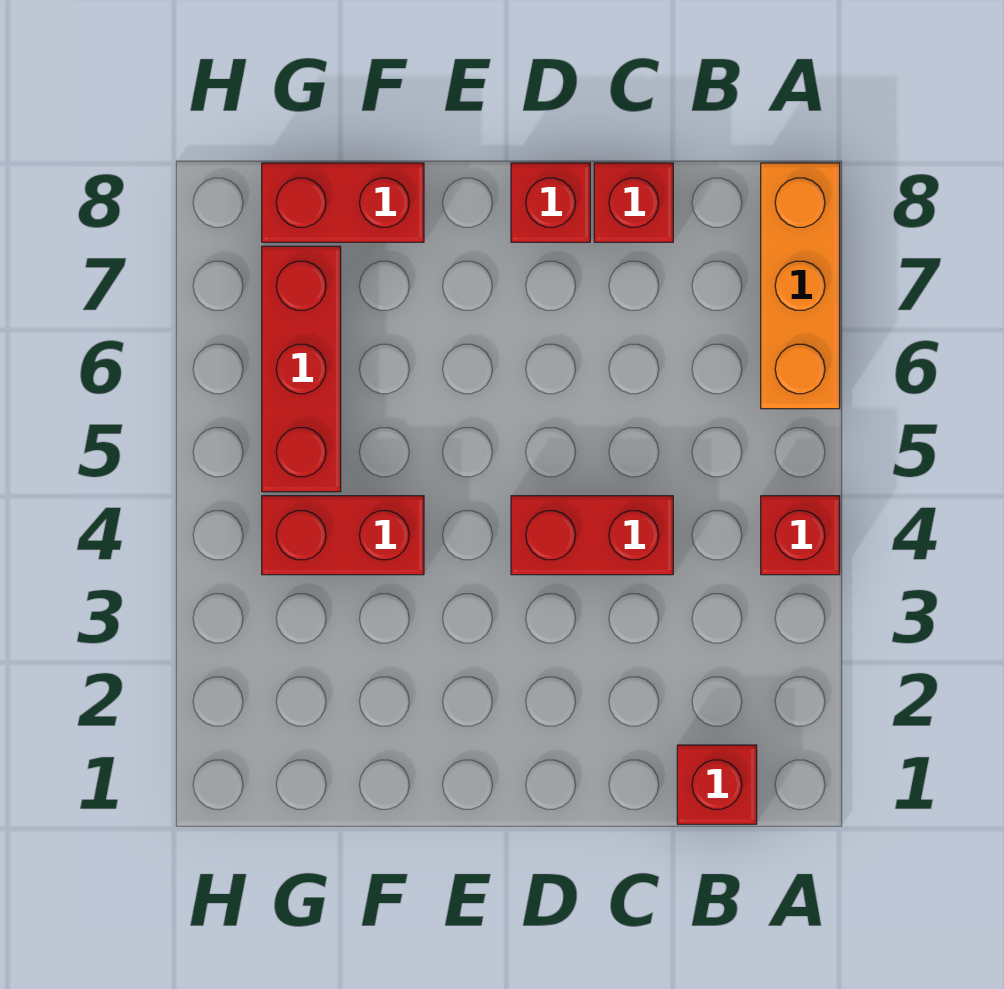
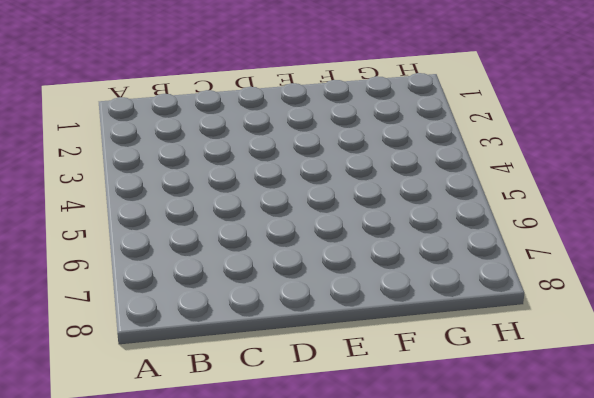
none -> red 1x1 brick [761,496,840,575]
none -> orange 1x3 brick [761,163,840,409]

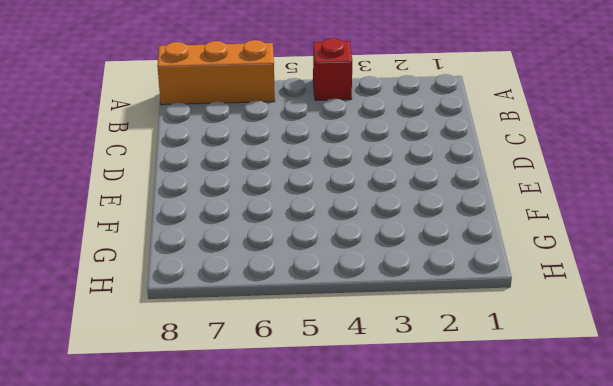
none -> red 1x1 brick [677,745,757,824]
none -> red 1x2 brick [511,496,673,575]

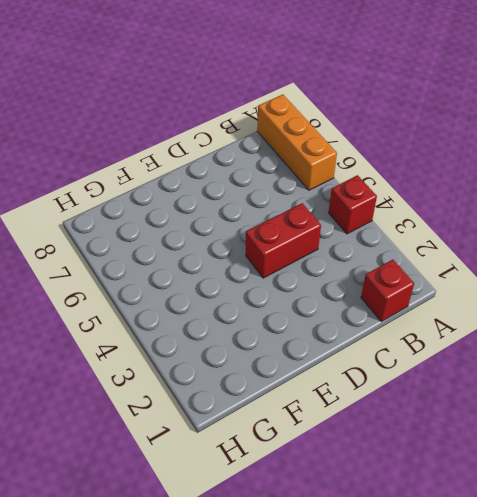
none -> red 1x1 brick [594,163,673,242]
none -> red 1x1 brick [511,163,590,242]

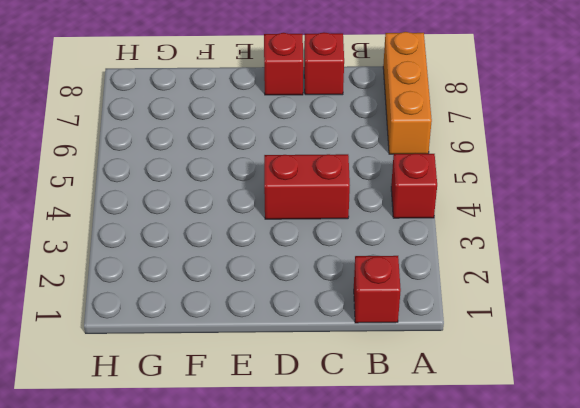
none -> red 1x2 brick [262,496,424,575]
none -> red 1x2 brick [262,163,424,242]

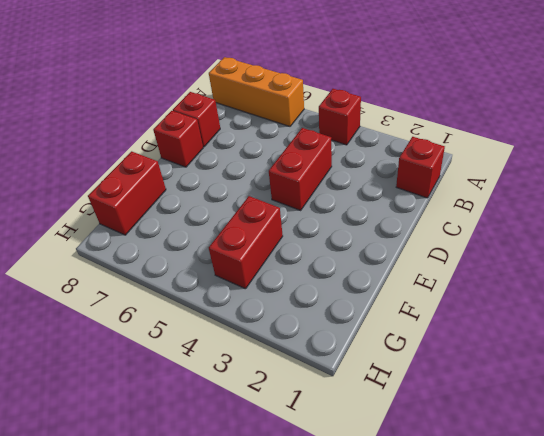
none -> red 1x3 brick [262,246,341,492]

